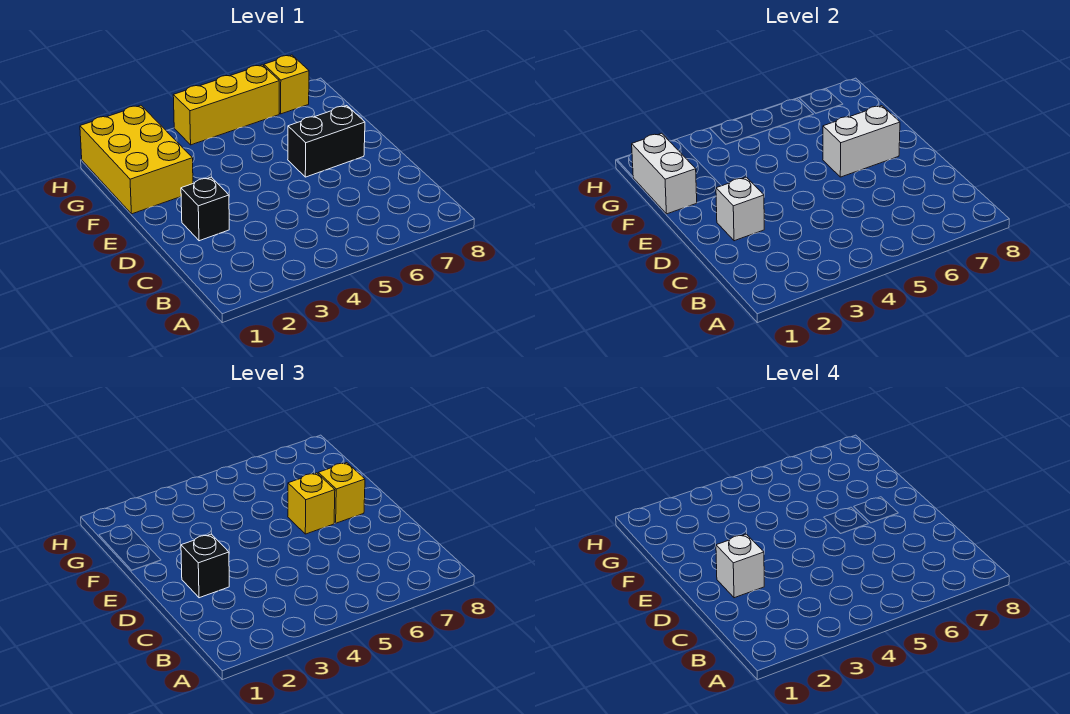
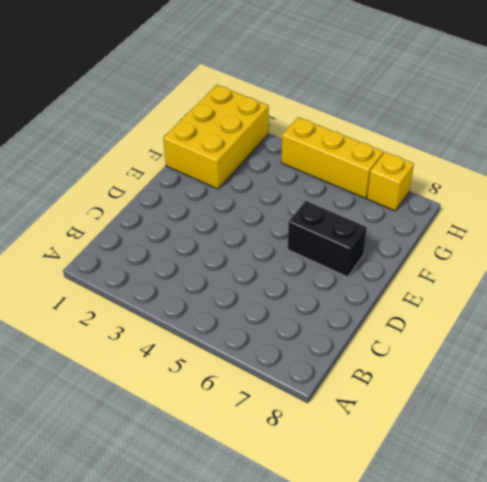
none -> black 1x1 brick [181,177,229,241]
none -> white 1x1 brick [716,177,764,241]
none -> white 1x2 brick [823,106,900,177]

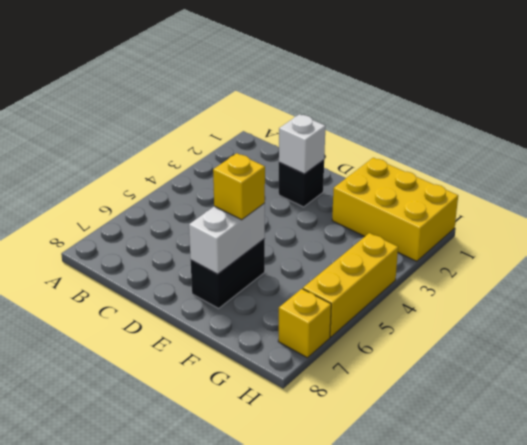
none -> white 1x2 brick [632,133,697,214]
none -> black 1x1 brick [181,534,229,598]
none -> yellow 1x1 brick [318,463,365,523]

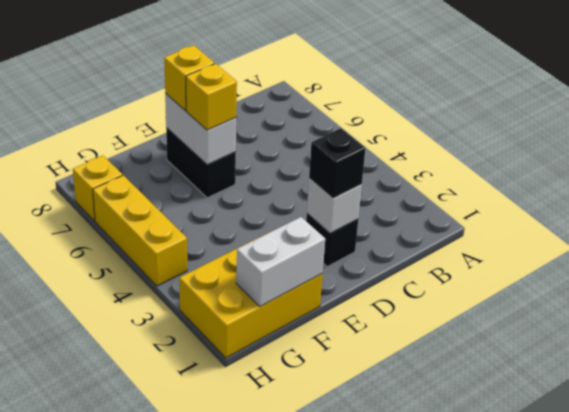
none -> white 1x1 brick [716,534,764,598]

